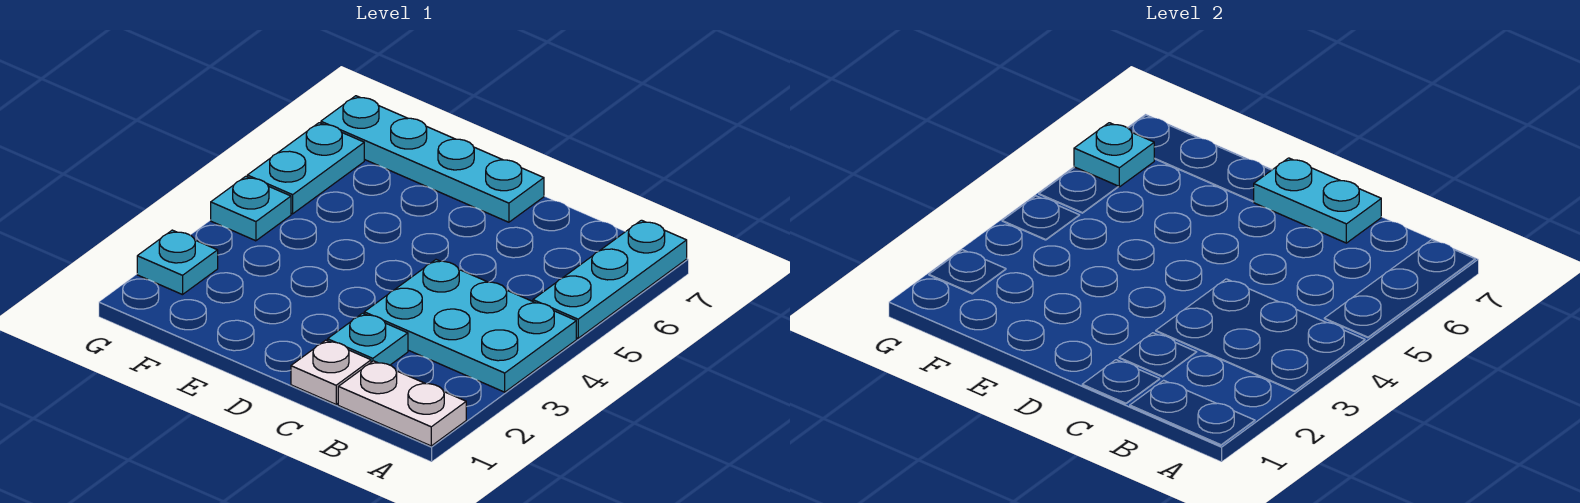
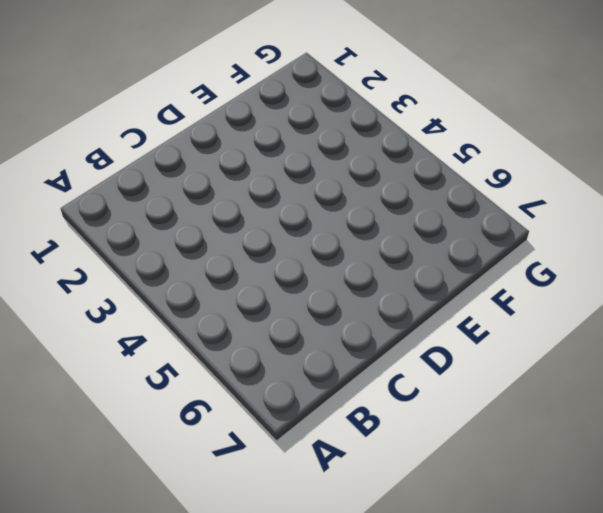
none -> white 1x2 plate [338,361,466,446]
none -> cyan 2x3 plate [364,260,576,392]

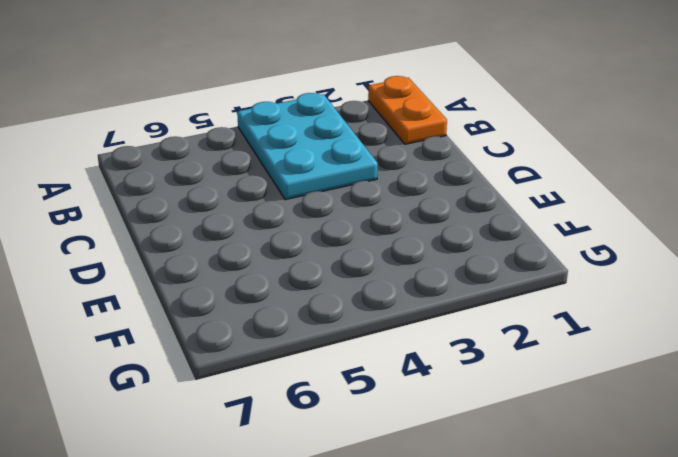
orange 1x2 plate [368,76,447,144] -> white 1x2 plate [338,361,466,446]
none -> cyan 1x3 plate [533,220,687,338]
none -> white 1x1 plate [291,340,371,404]

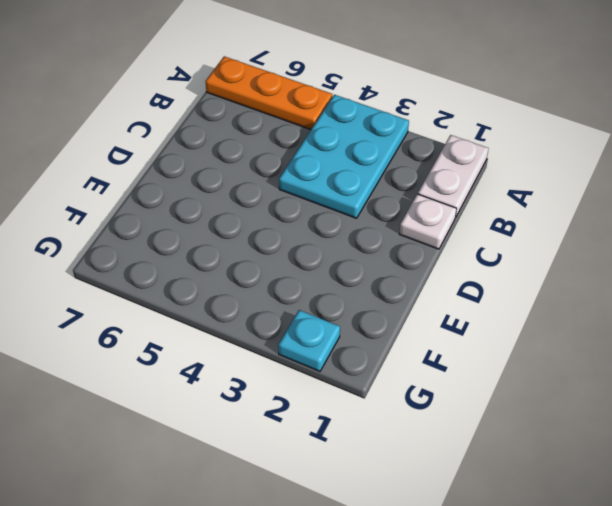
orange 1x3 plate [205,56,332,130] -> cyan 1x3 plate [533,220,687,338]
none -> cyan 1x1 plate [328,313,408,365]
none -> cyan 1x4 plate [321,96,544,222]

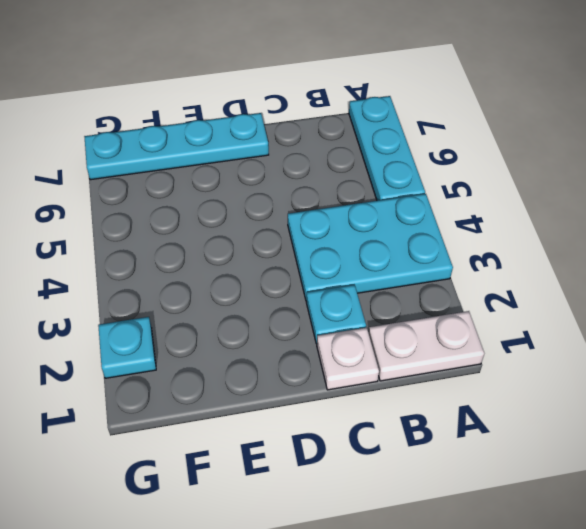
none -> cyan 1x1 plate [211,176,291,241]
none -> cyan 1x2 plate [247,123,364,214]

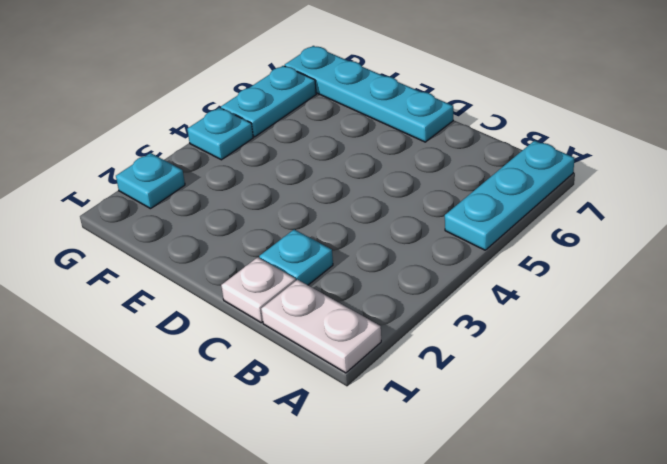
none -> cyan 2x3 plate [364,260,576,392]
none -> cyan 1x2 plate [1254,158,1381,243]

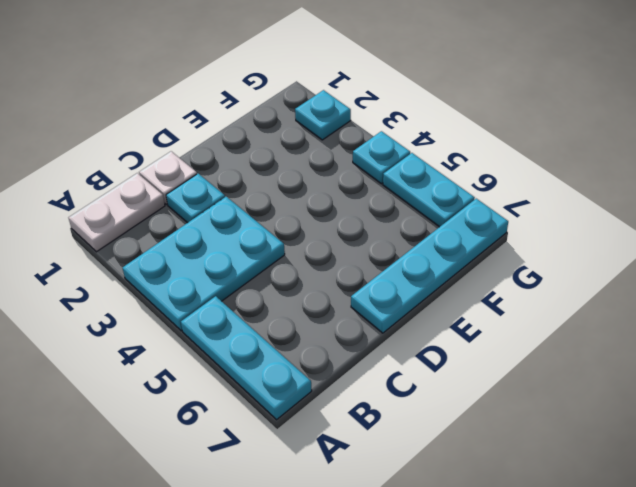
none -> cyan 1x2 plate [1254,158,1381,243]
none -> cyan 1x1 plate [1074,123,1154,187]

